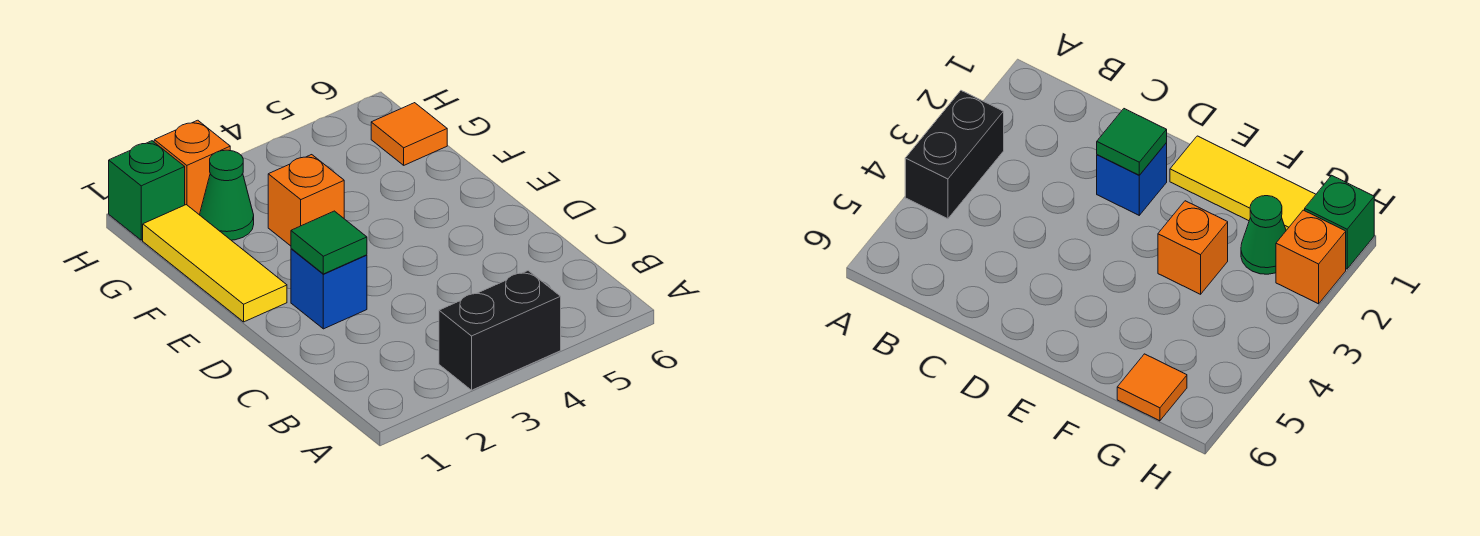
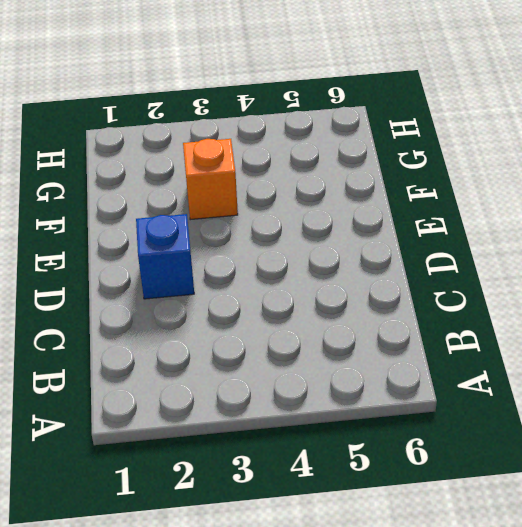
none -> black 1x2 brick [439,271,561,390]
none -> yellow 1x3 tile [143,205,287,322]

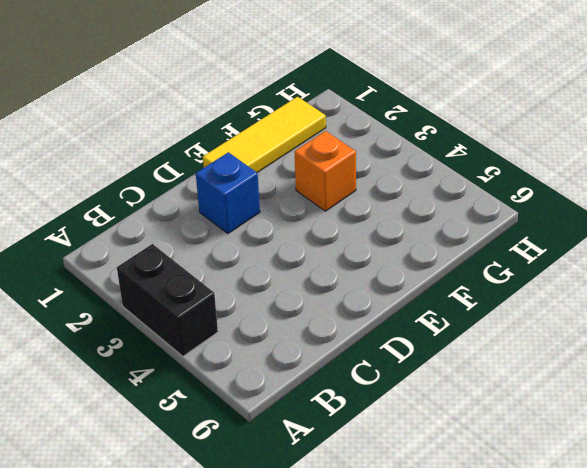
none -> green 1x1 cone [200,150,254,240]
none -> orange 1x1 tile [371,103,447,165]

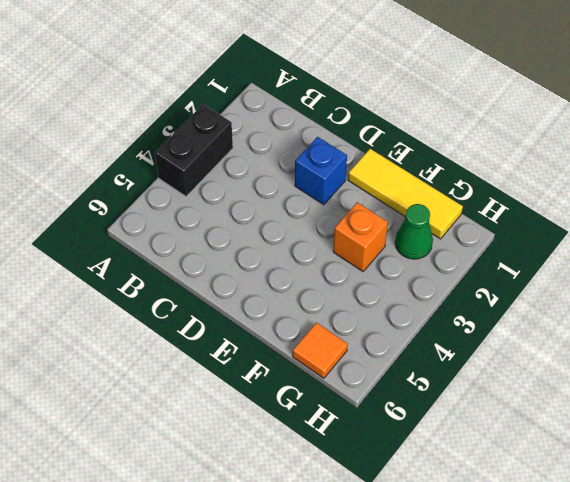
none -> green 1x1 brick [109,141,185,240]
none -> orange 1x1 brick [154,120,230,214]

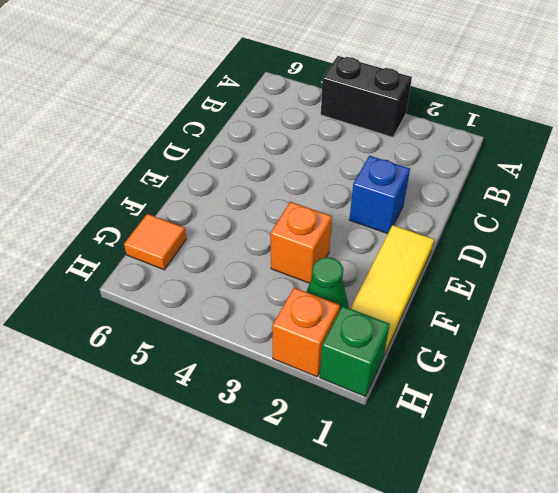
none -> green 1x1 tile [291,211,367,274]

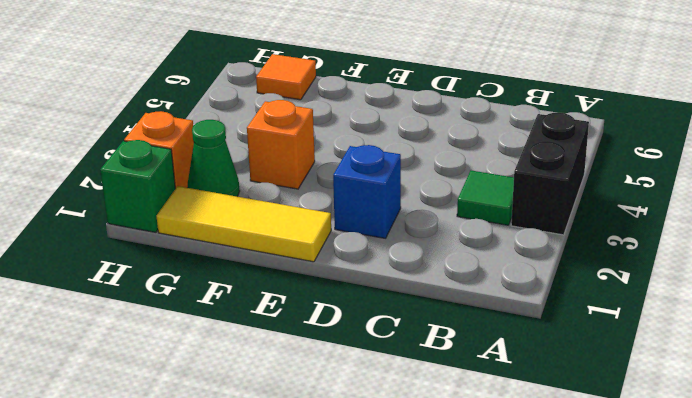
green 1x1 tile [457,171,514,225] -> green 1x1 tile moved to [291,211,367,274]

